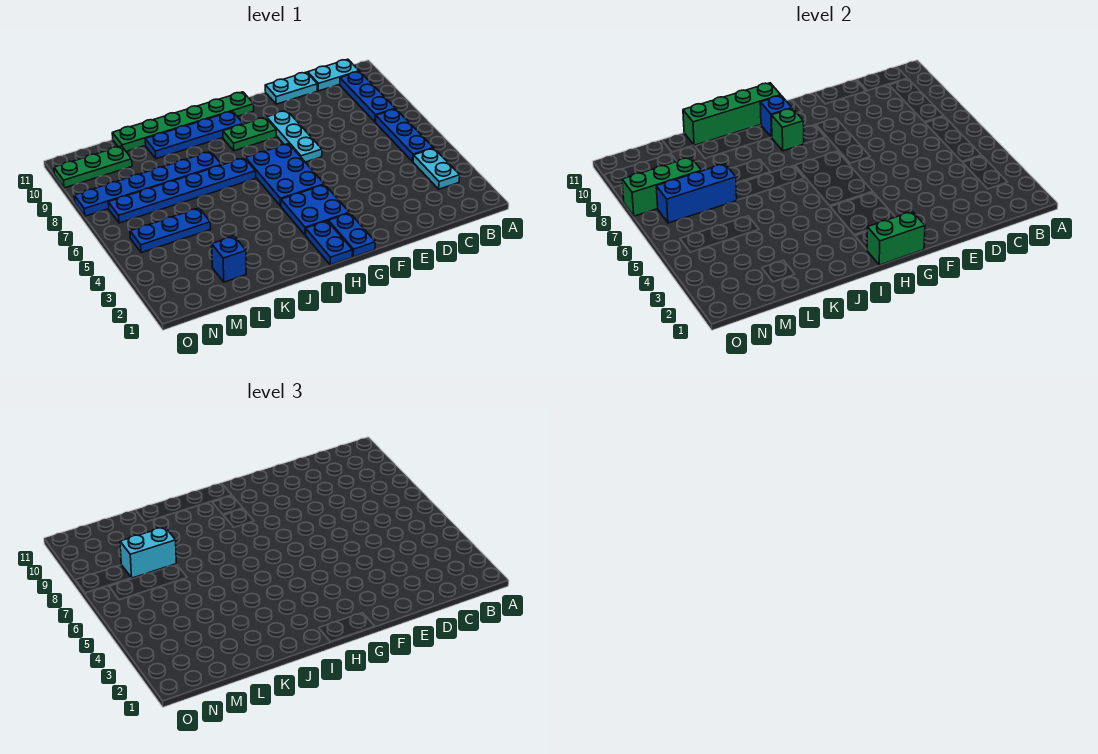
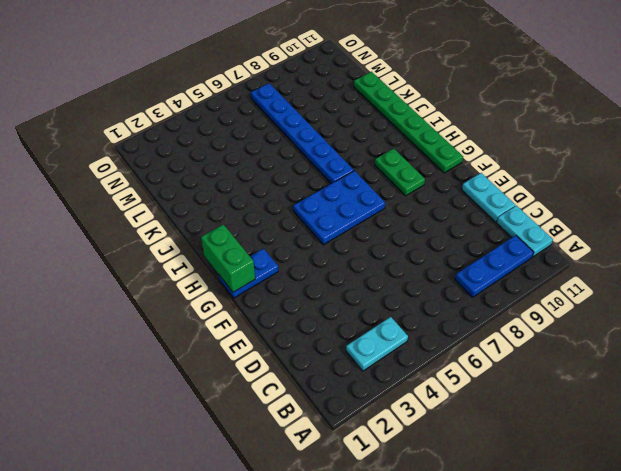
none -> blue 1x3 plate [376,109,433,162]
none -> cyan 1x3 plate [267,110,322,162]
none -> blue 2x2 plate [281,185,349,235]

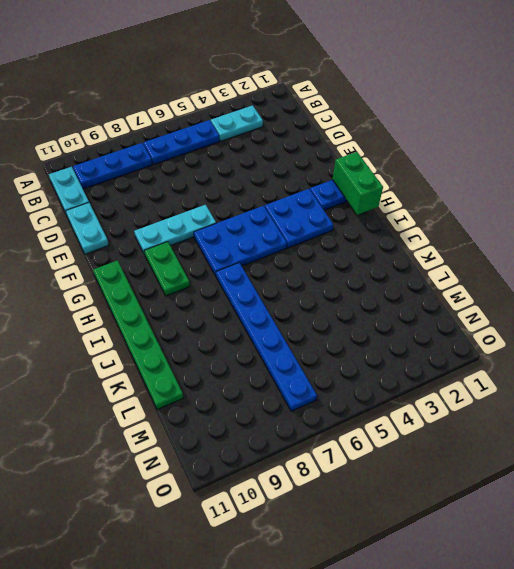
none -> blue 1x2 plate [306,221,352,265]
none -> blue 1x4 plate [145,111,243,159]
none -> blue 1x6 plate [74,152,222,216]

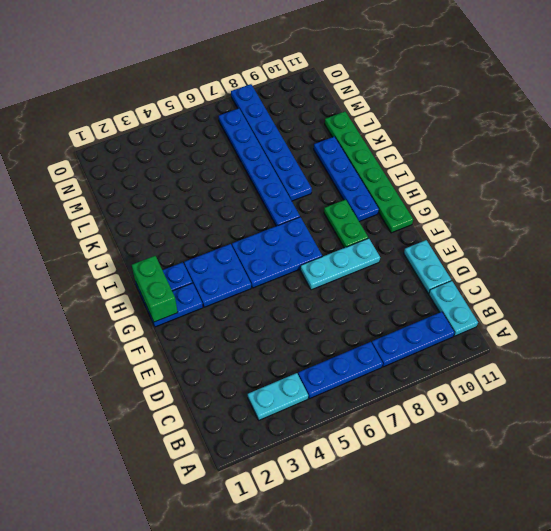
none -> blue 1x1 brick [212,236,246,282]
none -> blue 1x3 plate [130,208,211,253]
none -> green 1x3 plate [54,146,132,188]

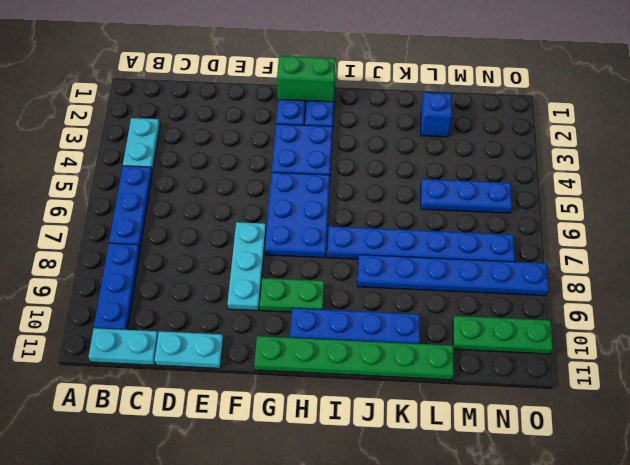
none -> green 1x1 brick [772,108,804,151]
none -> blue 1x1 brick [760,96,792,138]
none -> green 1x4 brick [683,83,781,145]

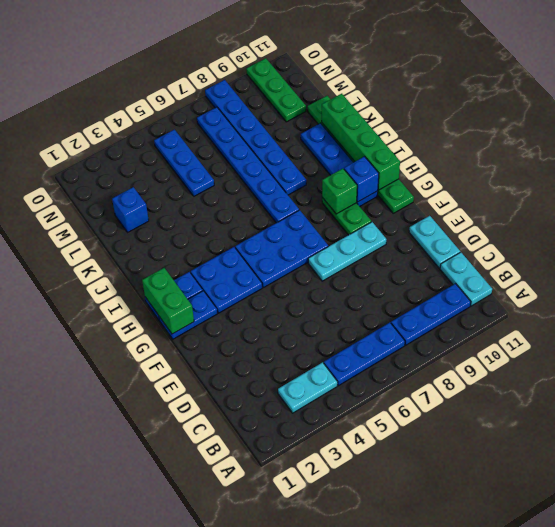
none -> blue 1x3 brick [656,164,737,223]
none -> green 1x3 brick [622,157,702,216]
none -> cyan 1x2 brick [120,527,176,578]

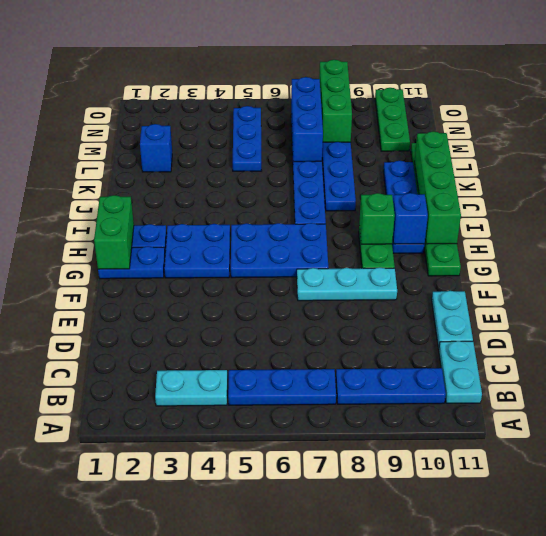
none -> cyan 1x2 brick [120,527,176,578]

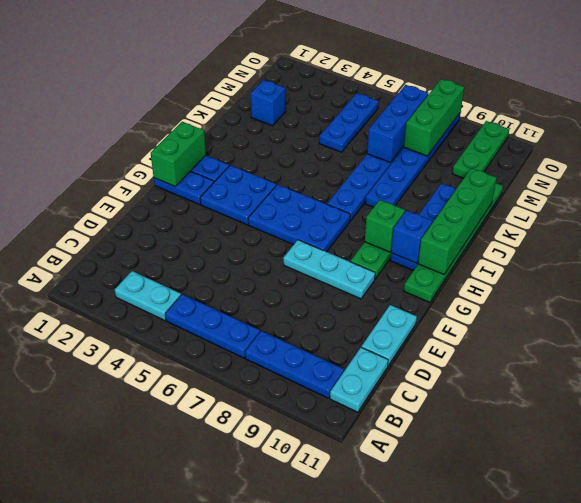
none -> cyan 1x2 brick [120,527,176,578]

